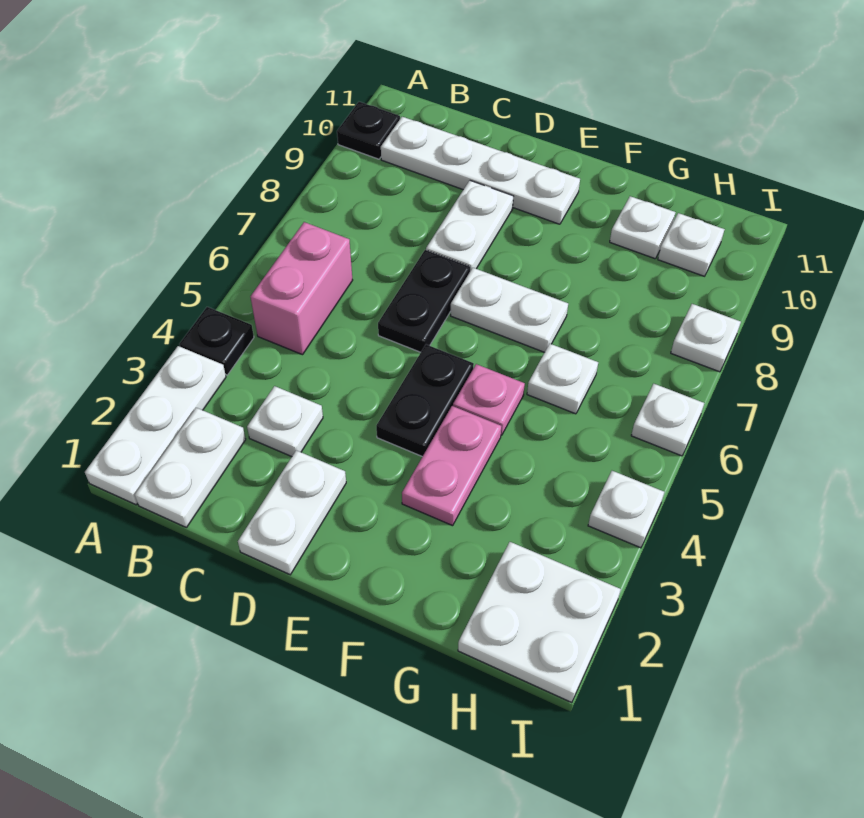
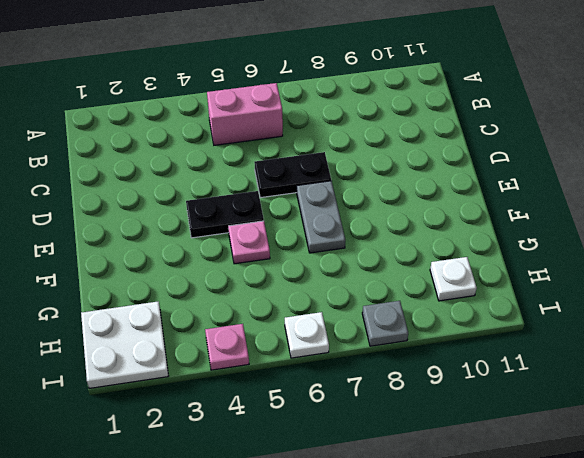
grey 1x2 plate [297,181,345,253] -> white 1x2 plate [451,268,568,352]
pink 1x1 plate [205,324,249,370] -> white 1x1 plate [588,471,664,548]
grey 1x1 plate [362,301,408,346] -> white 1x1 plate [671,304,741,372]
none -> white 1x3 plate [85,346,226,505]
none -> black 1x1 plate [179,307,254,375]
none -> black 1x1 plate [337,102,400,159]

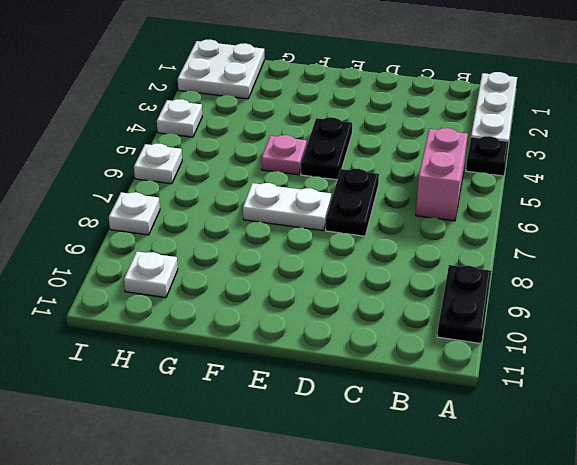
black 1x2 plate [437,265,491,343] -> black 1x1 plate [337,102,400,159]
none -> white 1x2 plate [135,408,246,527]
none -> white 1x4 plate [381,117,580,224]
none -> white 1x1 plate [247,386,323,457]

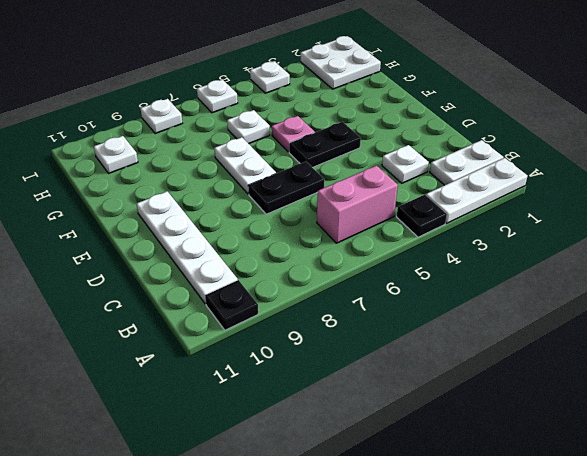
none -> white 1x2 plate [238,450,346,575]
none -> white 1x2 plate [426,180,513,271]
none -> pink 1x2 plate [402,406,501,526]

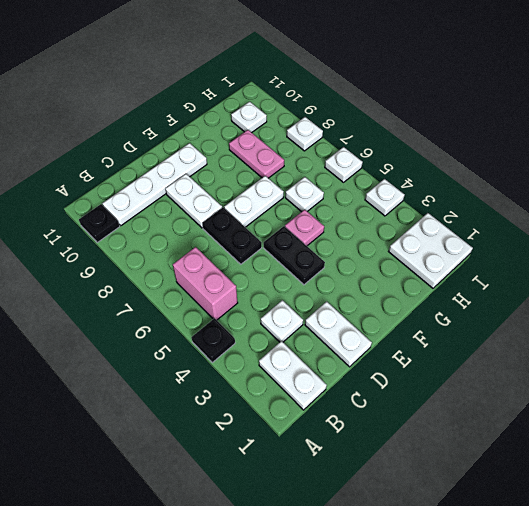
pink 1x2 plate [229,130,284,178] -> pink 1x2 plate moved to [402,406,501,526]
none -> white 1x3 plate [85,346,226,505]
none -> white 1x1 plate [610,196,675,259]

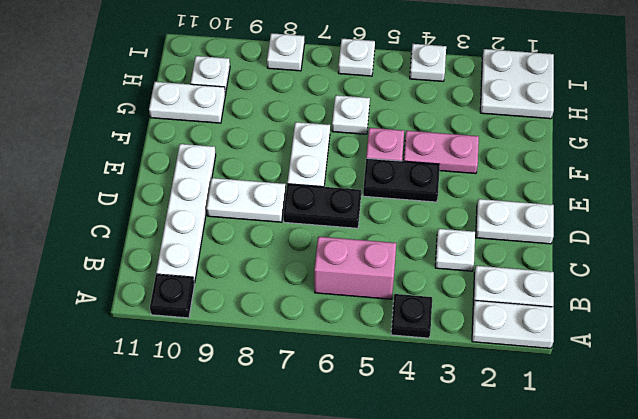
white 1x2 plate [472,301,554,348] -> white 1x3 plate [85,346,226,505]
white 1x2 plate [149,82,226,123] -> white 1x1 plate [610,196,675,259]

